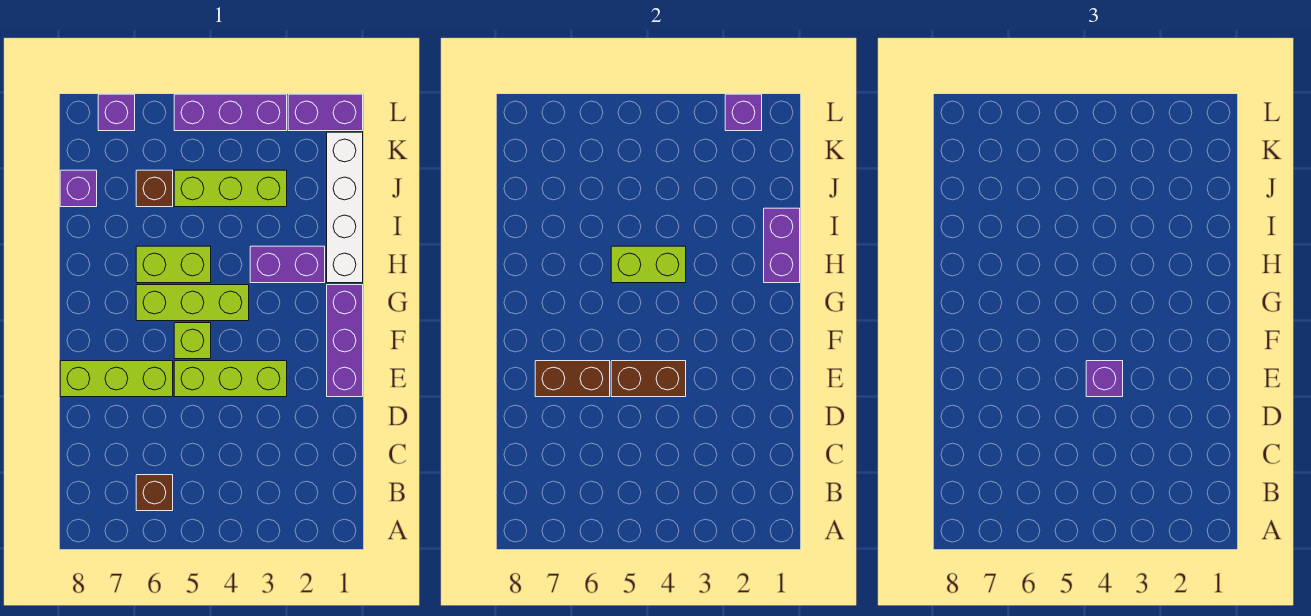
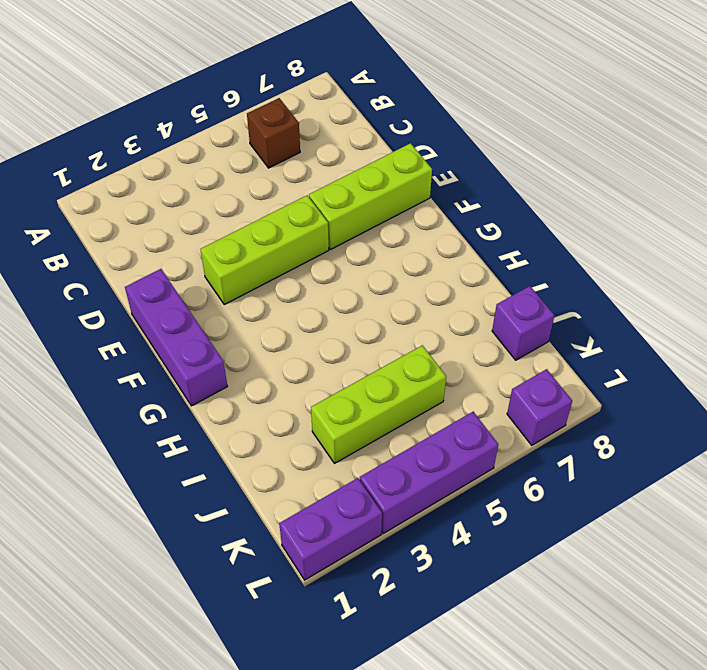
none -> lime 1x1 brick [174,323,211,359]
none -> lime 1x3 brick [136,285,249,321]
none -> white 1x4 brick [327,132,363,283]

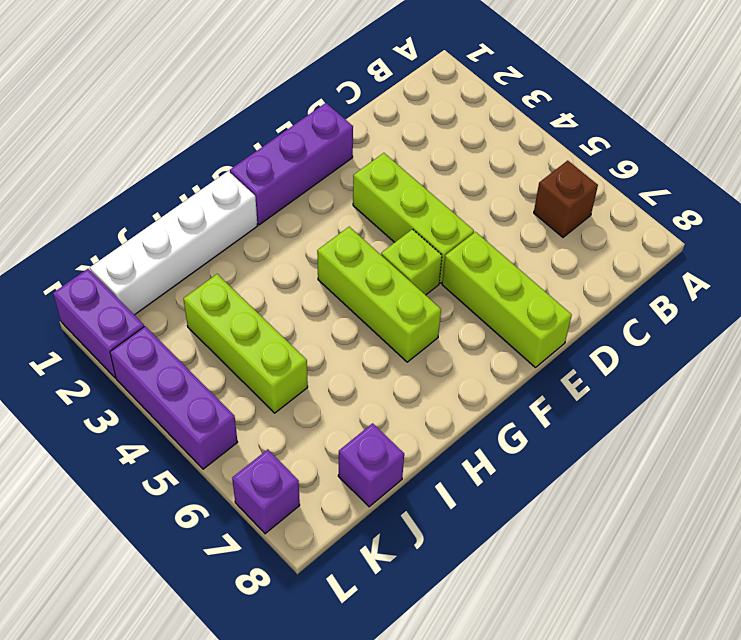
none -> purple 1x2 brick [250,246,325,283]
none -> lime 1x2 brick [136,246,211,283]
none -> brown 1x1 brick [136,170,173,207]

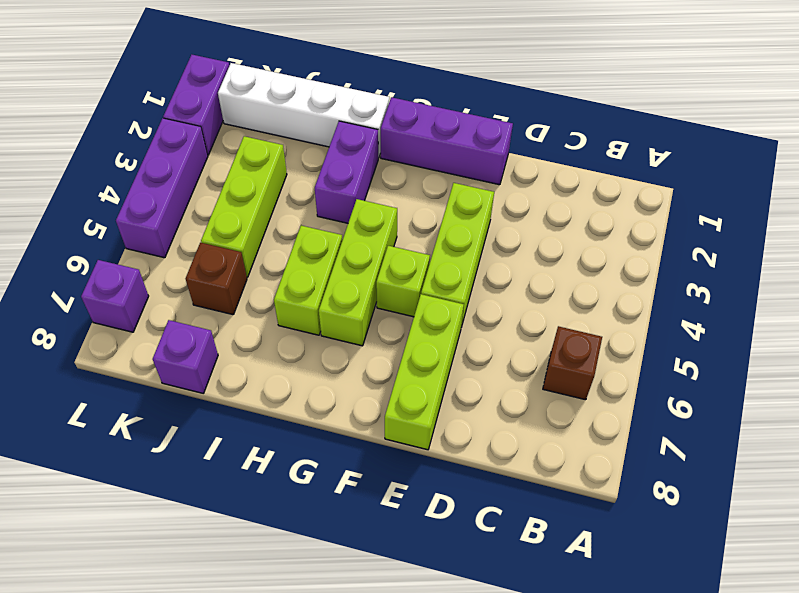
none -> brown 1x2 brick [611,361,686,397]
none -> brown 1x2 brick [535,361,610,397]
none -> purple 1x2 brick [764,208,800,283]

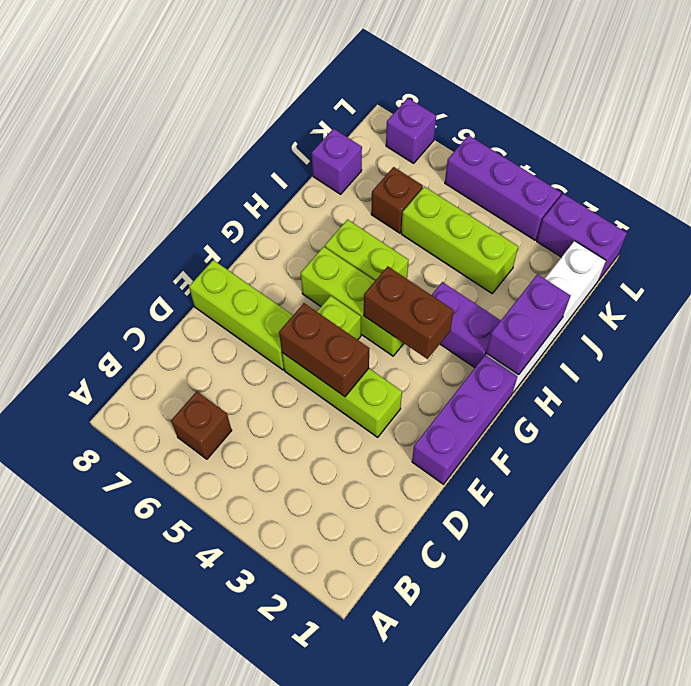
brown 1x2 brick [364,266,454,359] -> brown 1x2 brick moved to [535,361,610,397]
none -> lime 1x2 brick [611,246,686,283]
none -> purple 1x1 brick [725,94,762,131]
none -> purple 1x1 brick [1086,361,1123,397]

